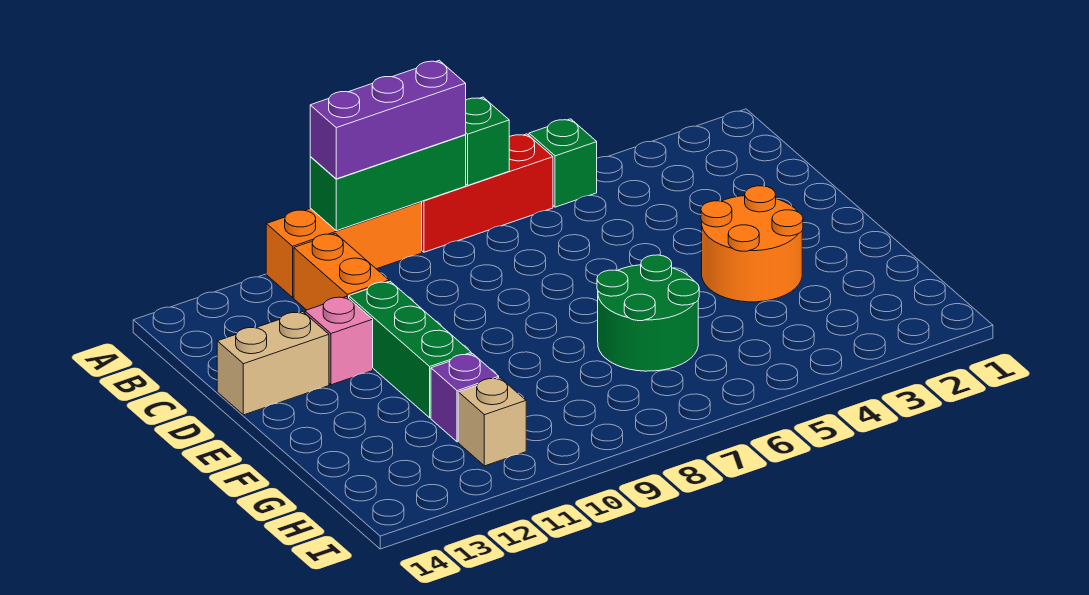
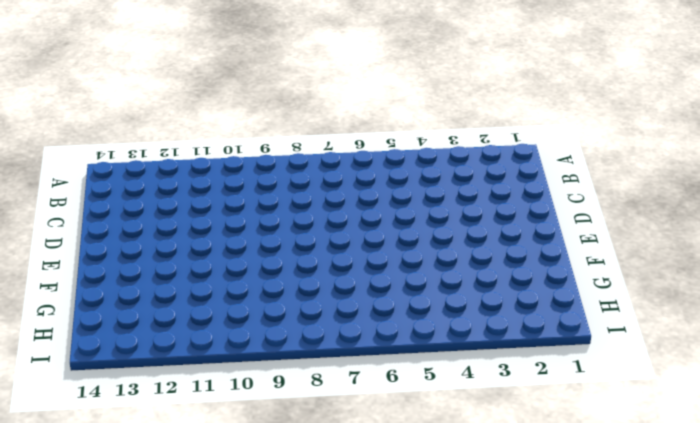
none -> green 1x1 brick [529,119,597,207]
none -> red 1x3 brick [422,134,553,252]
none -> orange 1x3 brick [266,202,422,297]

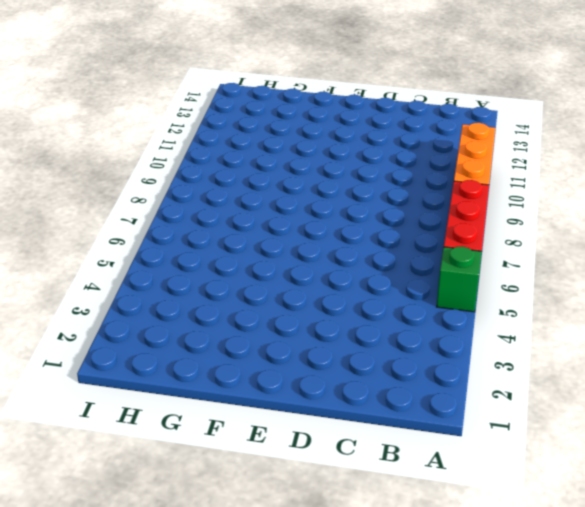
none -> orange 1x2 brick [294,233,389,310]
none -> green 1x3 brick [349,281,471,418]
none -> pink 1x1 brick [305,297,373,385]

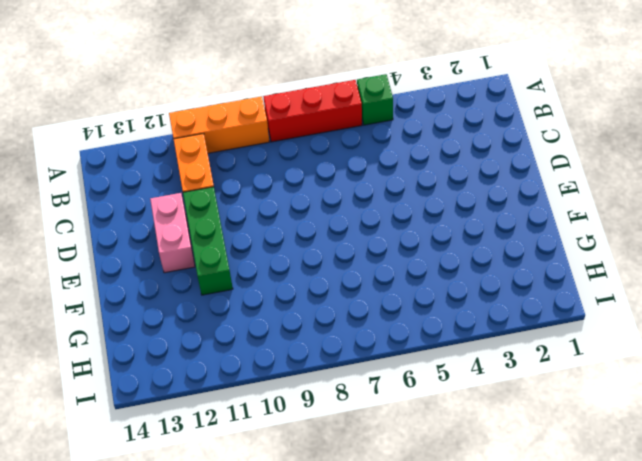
pink 1x2 brick [150,193,195,273] -> pink 1x1 brick [305,297,373,385]
none -> tan 1x2 brick [217,312,329,415]
none -> orange 2x2 round brick [701,186,803,302]
none -> green 2x2 round brick [597,255,699,371]

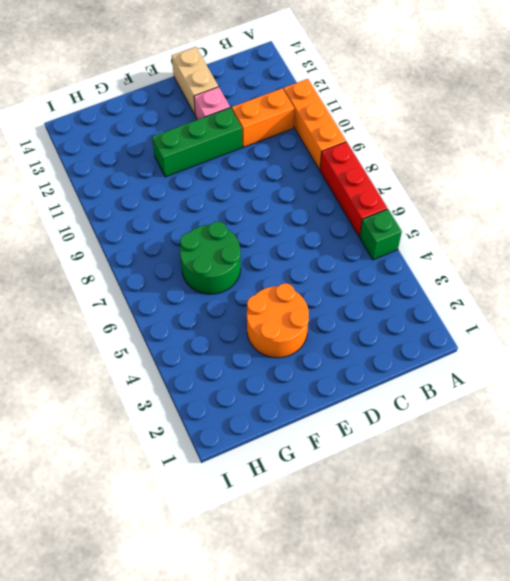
none -> purple 1x1 brick [431,354,499,442]
none -> tan 1x1 brick [458,378,526,466]
none -> green 1x1 brick [466,97,509,185]

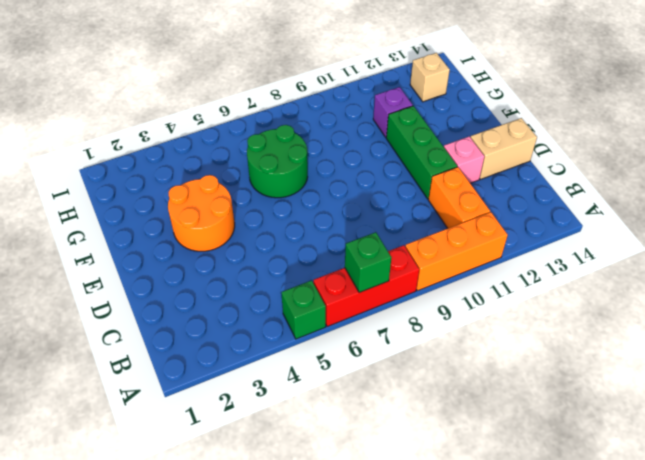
tan 1x1 brick [410,53,450,102] -> tan 1x1 brick moved to [458,378,526,466]
none -> green 1x3 brick [310,135,466,231]
none -> purple 1x3 brick [310,60,466,179]

